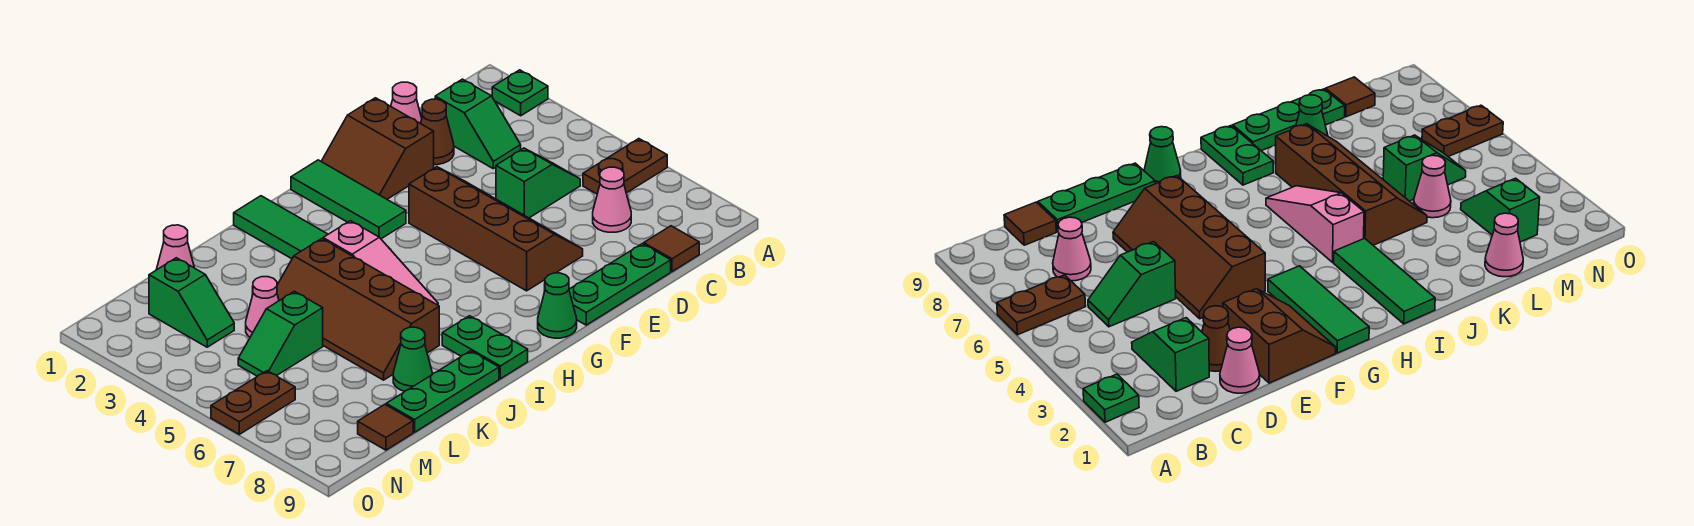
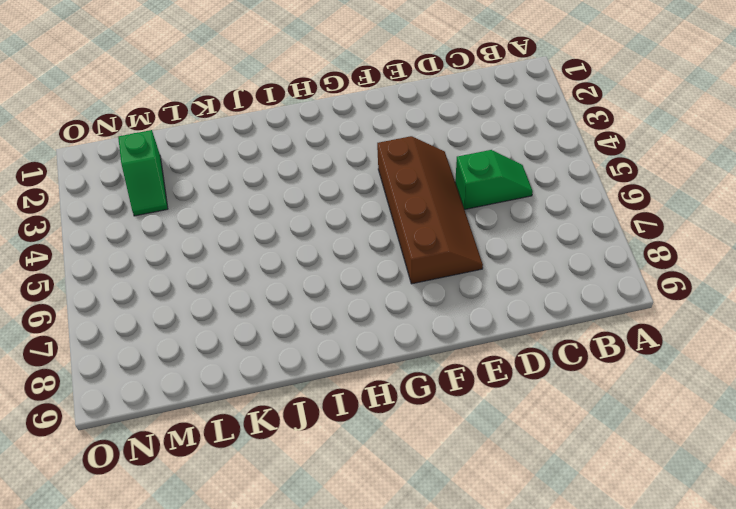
none -> green 1x1 plate [492,70,548,116]
none -> brown 1x2 plate [583,139,667,194]
none -> green 1x2 slope [435,79,521,169]

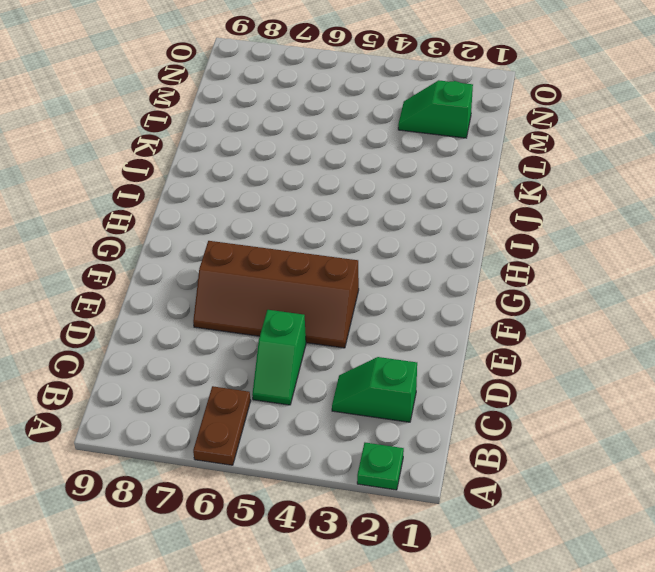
none -> pink 1x1 cone [593,167,631,232]
none -> brown 1x1 tile [644,226,699,272]
none -> pink 1x1 cone [391,82,422,123]

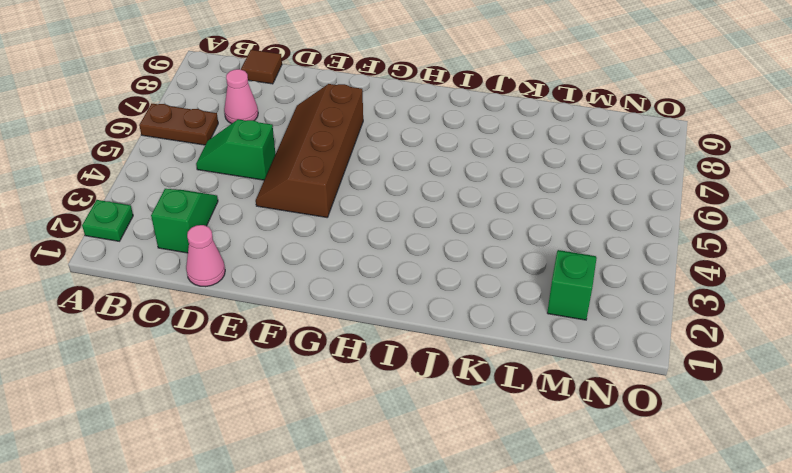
none -> brown 1x1 cone [421,99,454,165]
none -> green 1x3 plate [569,244,671,325]
none -> brown 2x2 slope [321,98,434,199]

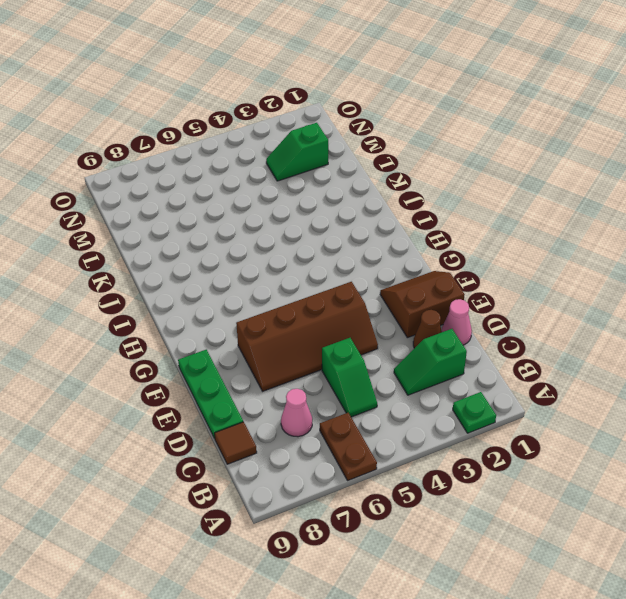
none -> green 1x3 tile [291,160,406,239]
none -> green 1x1 cone [538,273,577,338]
none -> green 1x3 tile [234,196,328,259]

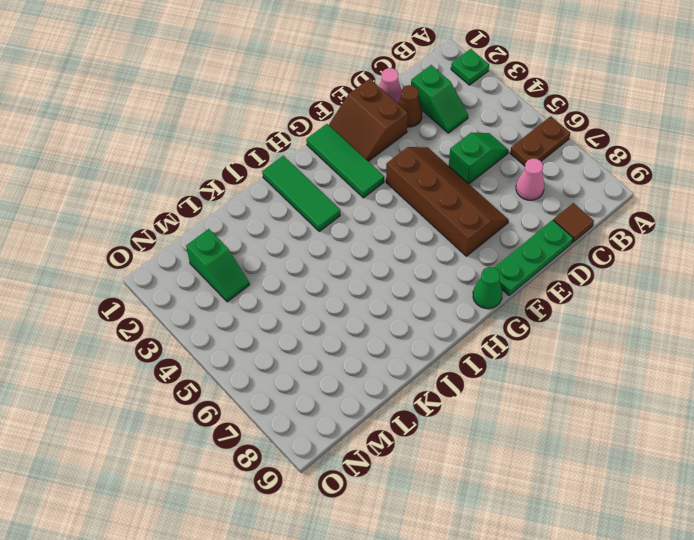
none -> pink 1x3 slope [323,221,438,305]
none -> green 1x2 plate [442,316,528,379]
none -> brown 2x4 slope [277,239,439,380]

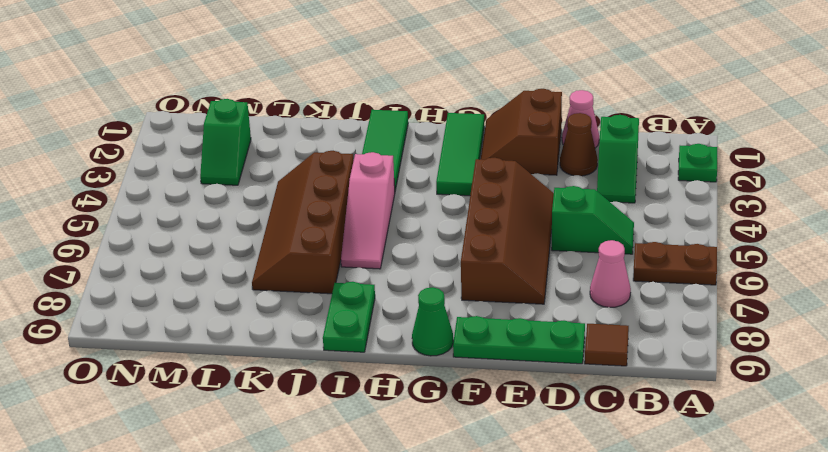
none -> green 1x3 plate [386,351,499,432]
none -> green 1x1 cone [393,327,432,392]
none -> pink 1x1 cone [156,225,194,270]

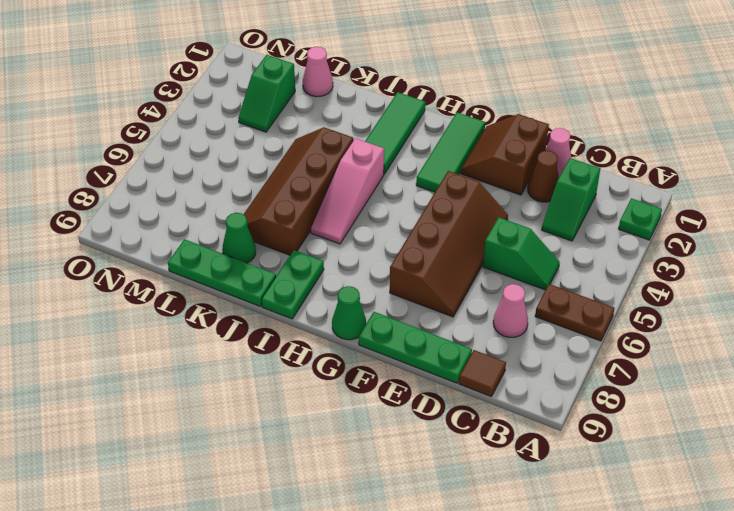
none -> pink 1x1 cone [246,277,279,337]
none -> green 1x2 slope [238,291,323,376]
none -> brown 1x1 tile [358,404,413,450]

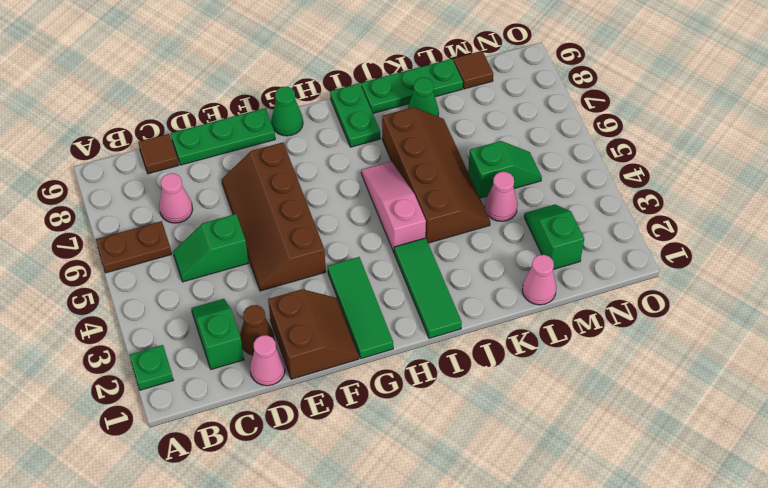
none -> brown 1x2 plate [211,371,295,434]

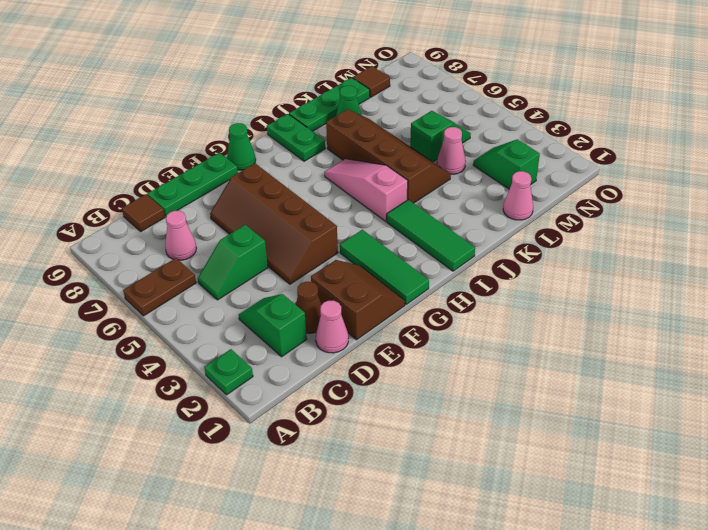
none -> brown 1x2 plate [211,371,295,434]

